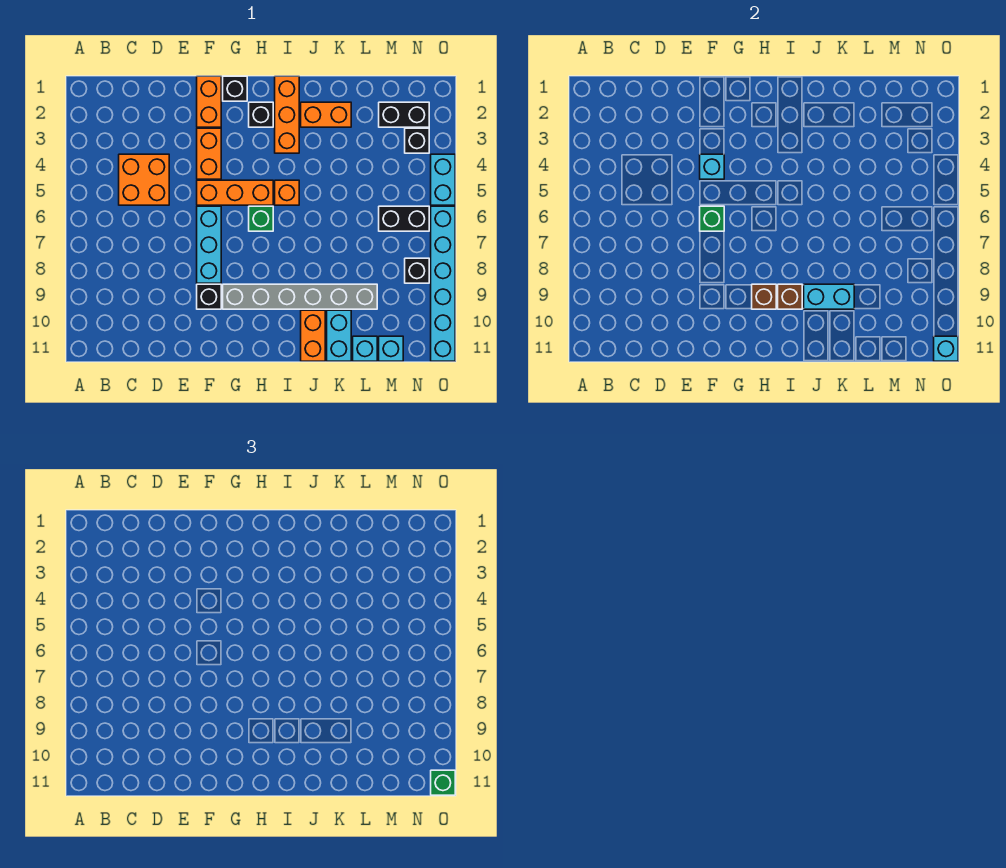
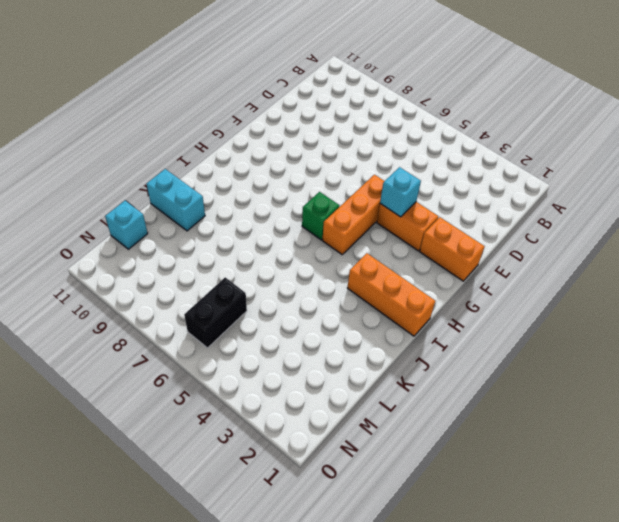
none -> orange 2x2 brick [119,154,169,205]
none -> cyan 1x3 brick [197,206,221,283]
none -> black 1x1 brick [197,284,221,309]
none -> black 1x1 brick [223,76,247,101]

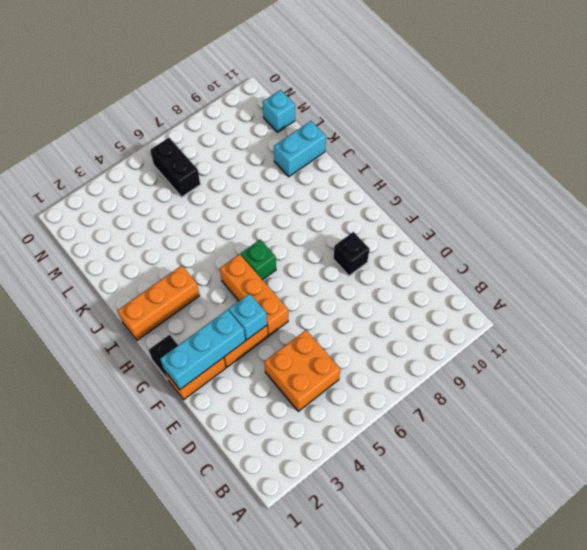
cyan 1x3 brick [160,310,245,389] -> cyan 1x3 brick moved to [197,206,221,283]
none -> grey 1x6 brick [223,284,377,309]
none -> black 1x1 brick [249,102,273,127]
none -> orange 1x1 brick [275,180,299,205]
none -> orange 1x2 brick [301,102,351,127]

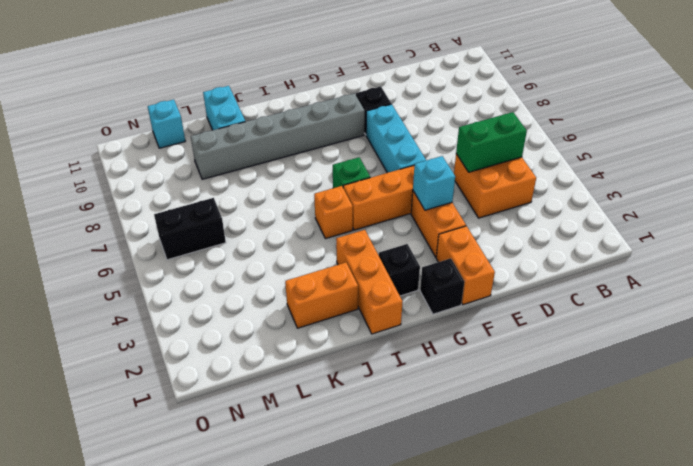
green 1x2 brick [456,112,527,172] -> none
none -> orange 1x2 brick [301,310,325,361]
none -> cyan 1x1 brick [353,336,377,361]
none -> black 1x2 brick [379,102,429,127]
none -> black 1x1 brick [405,128,429,153]

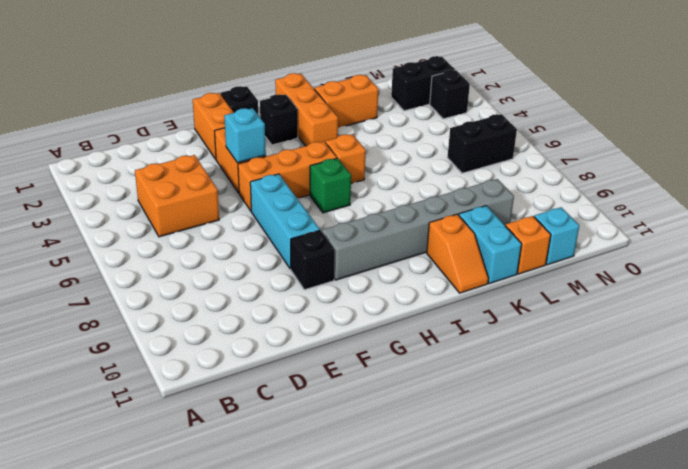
orange 1x2 slope [427,214,489,293] -> orange 1x2 brick [301,310,325,361]
orange 1x1 brick [505,216,551,274] -> cyan 1x1 brick [353,336,377,361]
none -> black 1x1 brick [405,258,429,283]
none -> cyan 1x2 brick [431,154,455,205]
none -> cyan 1x6 brick [431,206,455,361]
none -> green 1x1 brick [700,206,724,231]

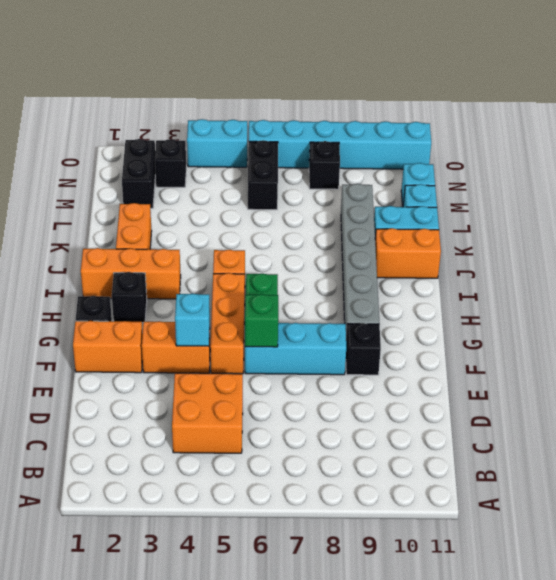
none -> brown 1x1 brick [752,284,776,309]
none -> brown 1x1 brick [778,284,802,309]
none -> cyan 1x2 brick [804,284,854,309]
none -> cyan 1x1 brick [934,336,958,361]

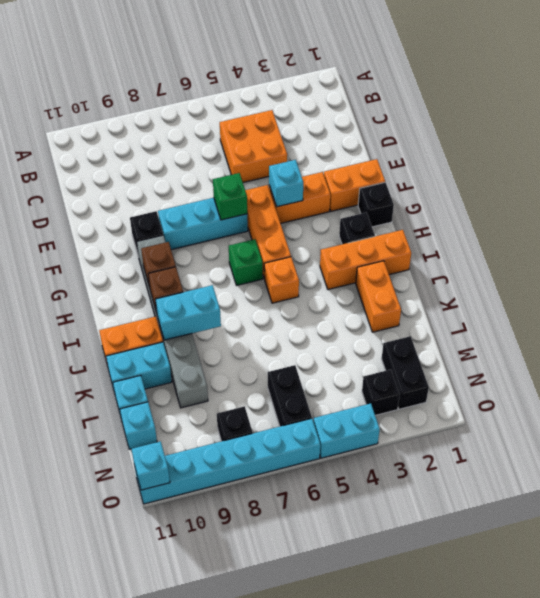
cyan 1x2 brick [155,285,221,340] -> cyan 1x2 brick turned to [804,284,854,309]
none -> green 1x1 brick [431,770,455,795]

